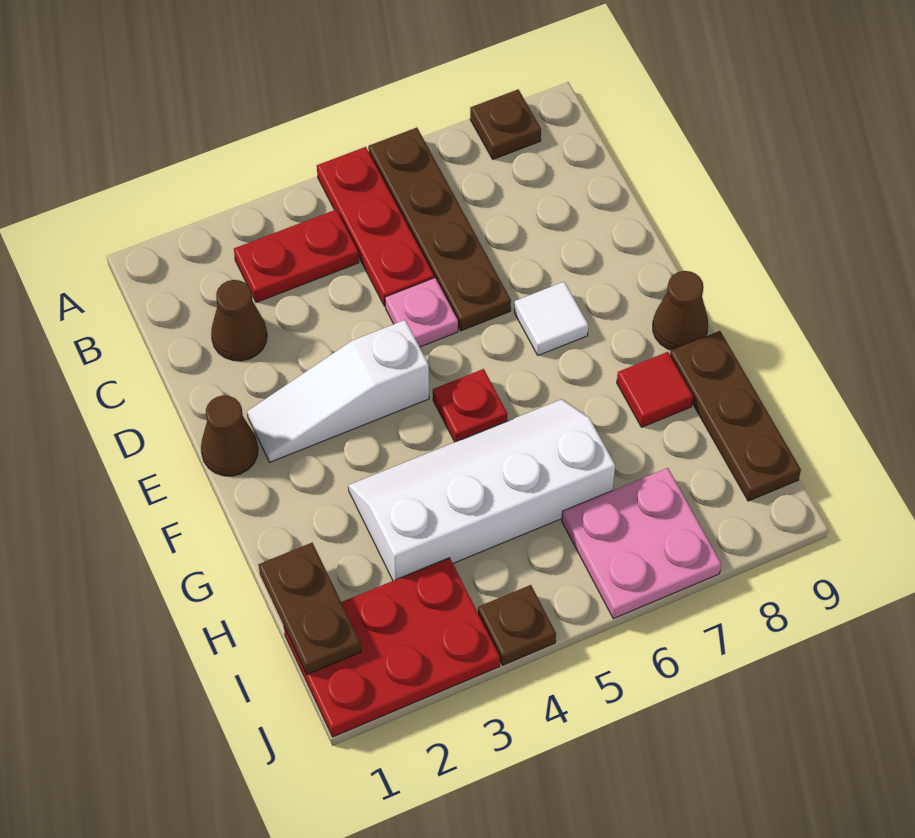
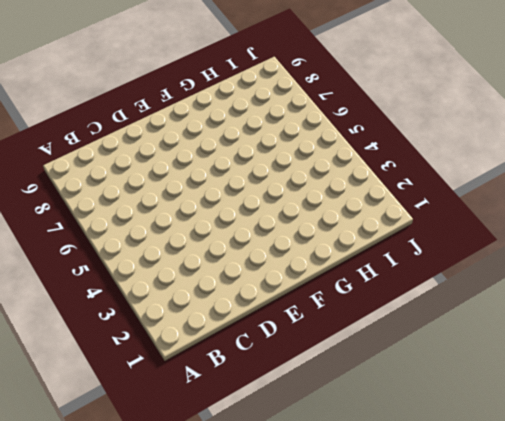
none -> red 1x3 plate [317,147,434,306]
none -> brown 1x4 plate [368,128,511,331]
none -> brown 1x1 plate [470,89,541,159]

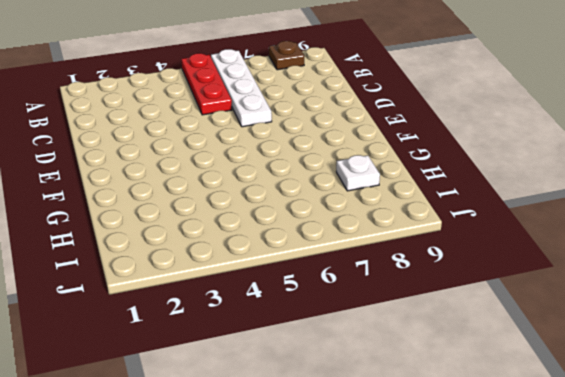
white 1x4 plate [211,49,272,127] -> brown 1x4 plate [368,128,511,331]
white 1x1 plate [336,155,380,191] -> none
none -> red 1x2 plate [234,210,359,302]
none -> brown 1x1 cone [211,280,267,361]
none -> pink 1x1 plate [385,278,458,347]

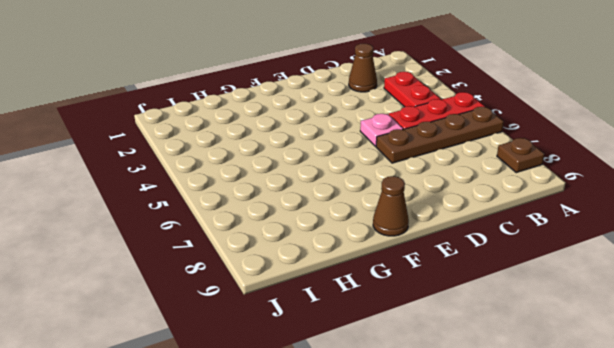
none -> brown 1x1 cone [201,395,258,476]
none -> white 1x3 slope [247,320,429,462]
none -> white 1x1 tile [514,282,588,355]

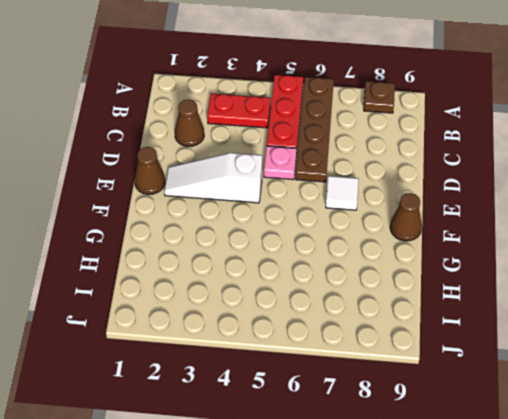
none -> red 1x1 plate [433,369,507,442]
none -> white 2x4 slope [348,399,615,581]
none -> red 1x1 tile [617,352,693,427]

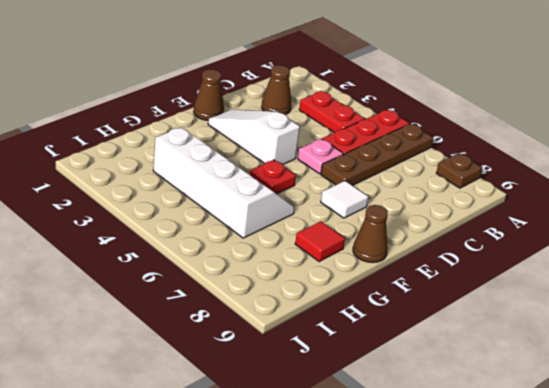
none -> brown 1x3 plate [670,331,801,501]
none -> red 2x3 plate [284,558,500,737]
none -> pink 2x2 plate [562,468,721,619]

